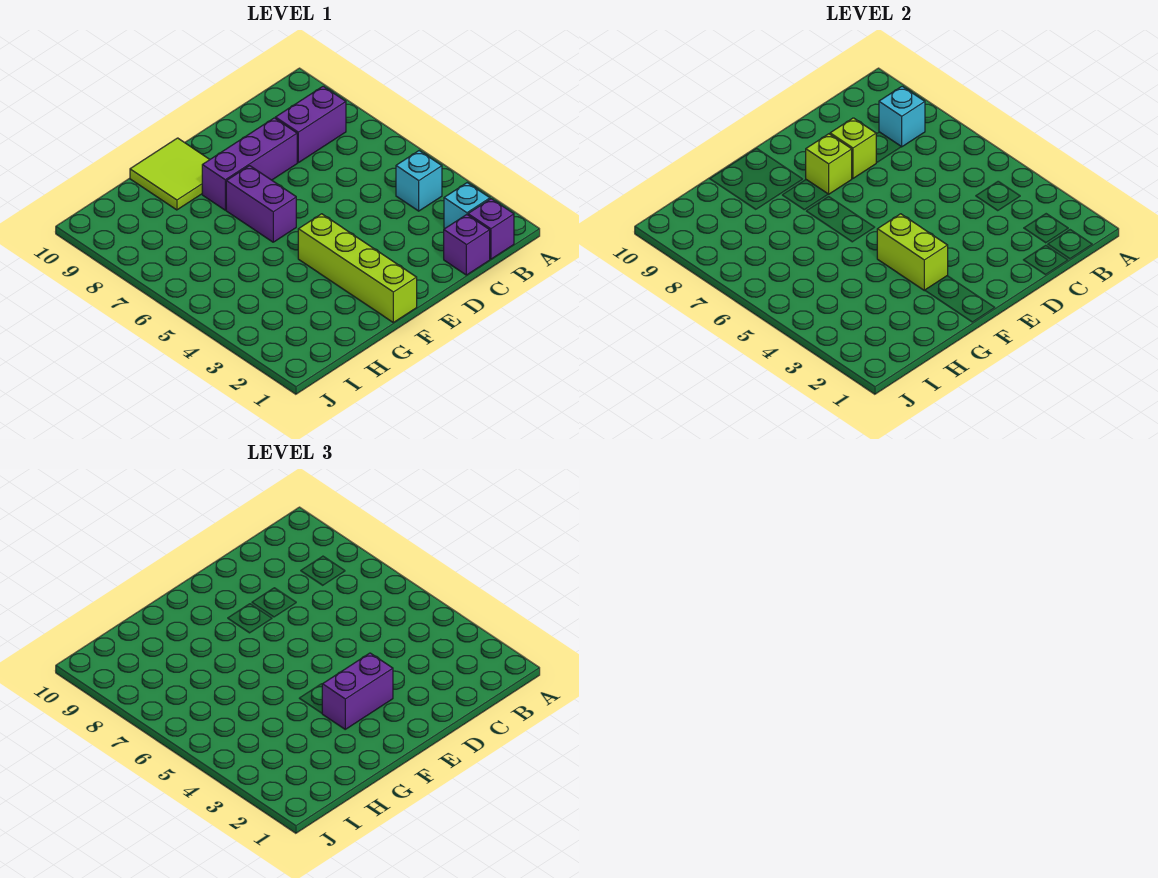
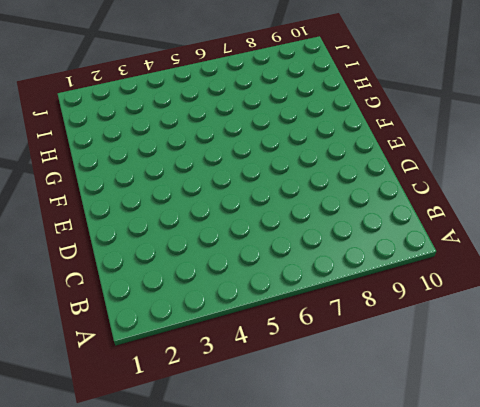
none -> purple 1x1 brick [468,199,514,259]
none -> cyan 1x1 brick [444,183,490,228]
none -> cyan 1x1 brick [396,151,442,211]

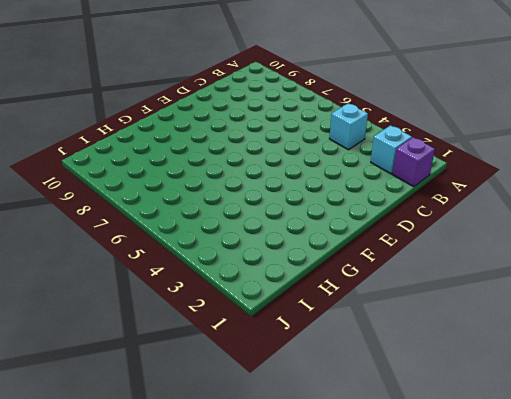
none -> purple 1x2 brick [275,86,346,163]
none -> purple 1x1 brick [444,215,490,275]
none -> purple 1x3 brick [202,118,297,210]

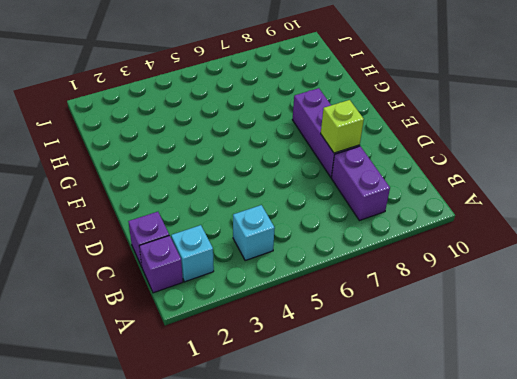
none -> lime 1x4 brick [298,214,417,322]
none -> purple 1x2 brick [226,166,296,242]
none -> lime 2x2 tile [130,138,210,210]

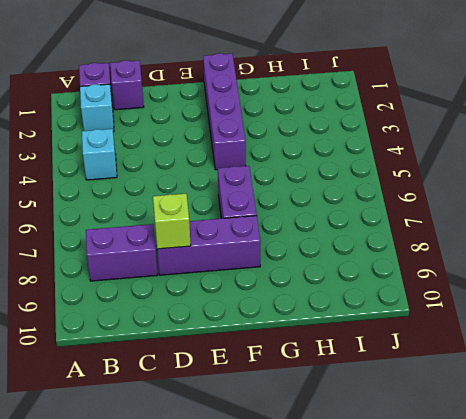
purple 1x4 brick [203,53,246,170] -> lime 1x4 brick [298,214,417,322]
none -> lime 2x2 tile [130,138,210,210]
none -> cyan 1x1 brick [879,86,925,147]
none -> lime 1x1 brick [806,134,852,194]

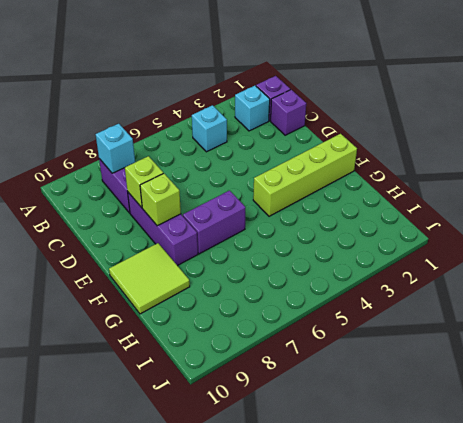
none -> lime 1x2 brick [877,214,948,290]
none -> purple 1x2 brick [322,653,393,729]

